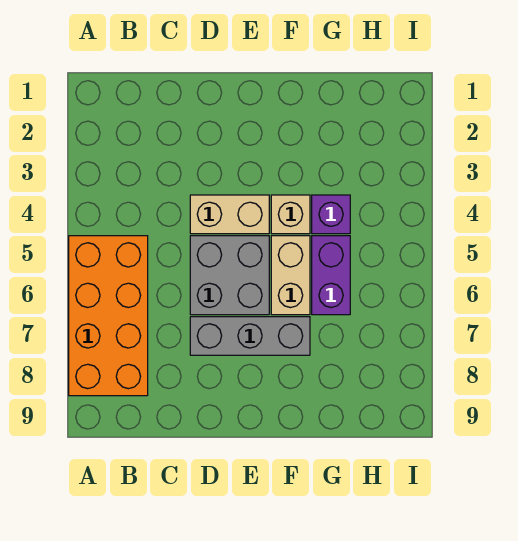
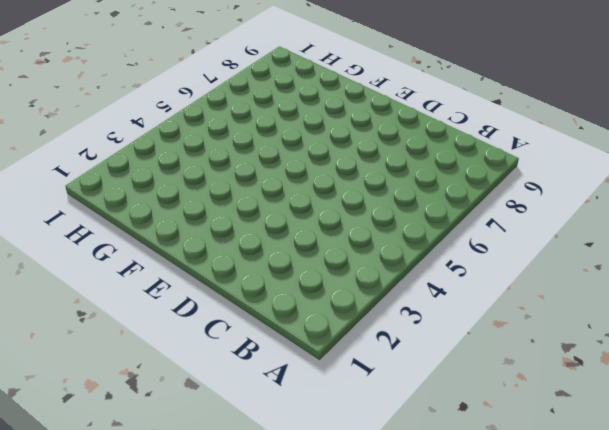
none -> orange 2x4 brick [69,236,148,396]
none -> tan 1x2 brick [190,195,269,234]

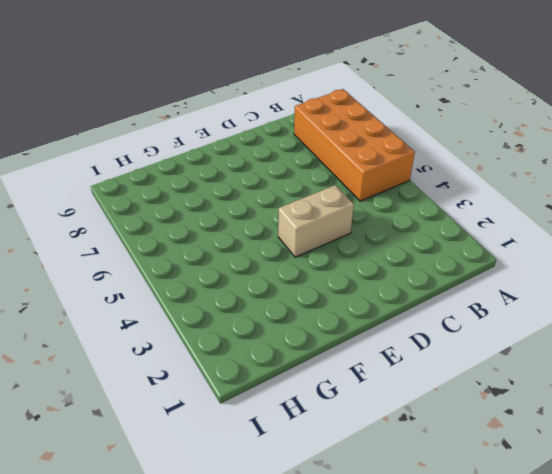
none -> grey 2x2 brick [190,236,269,315]
none -> grey 1x3 brick [190,317,310,355]

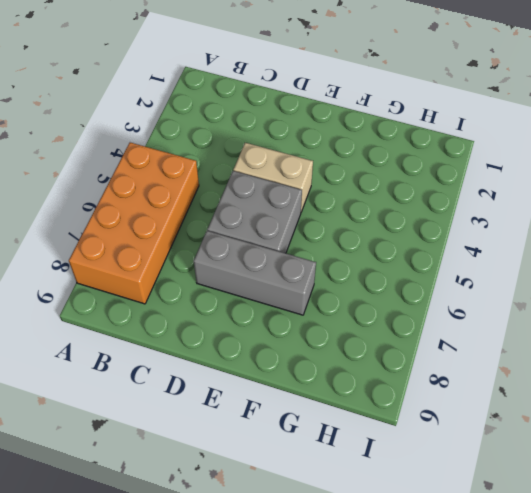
none -> tan 1x1 brick [271,195,310,234]
none -> tan 1x2 brick [271,236,310,315]

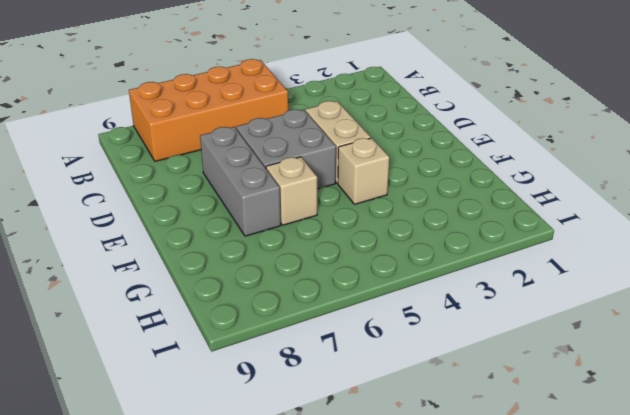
tan 1x1 brick [266,157,317,225] -> tan 1x2 brick [271,236,310,315]
none -> purple 1x1 brick [312,195,350,234]
none -> purple 1x2 brick [312,236,350,315]

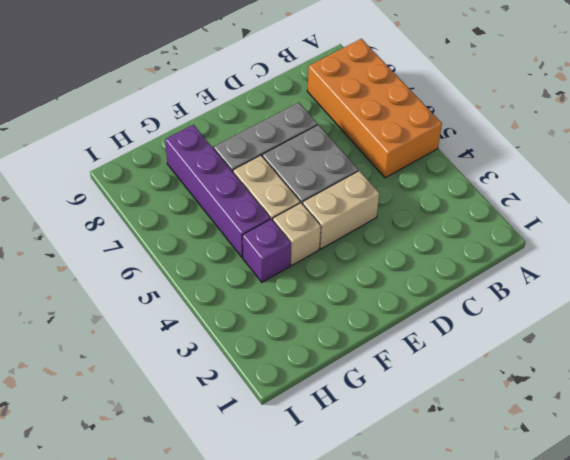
purple 1x4 brick [165,125,270,257] -> purple 1x2 brick [312,236,350,315]

